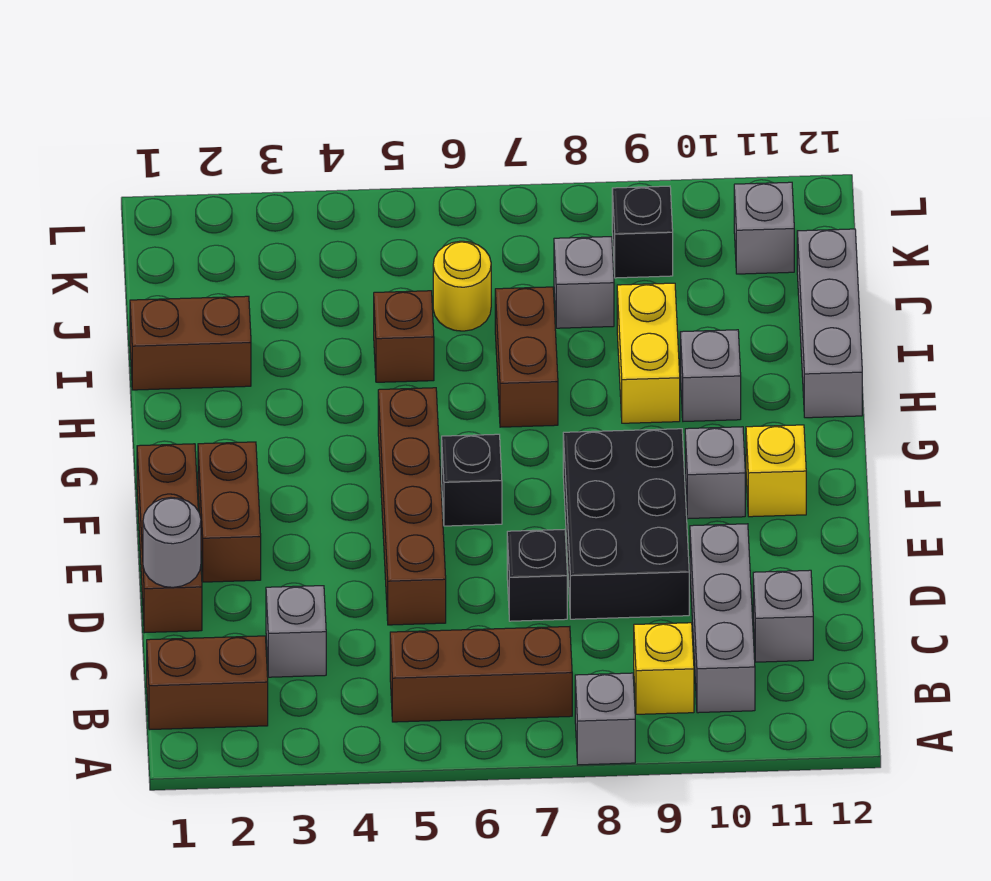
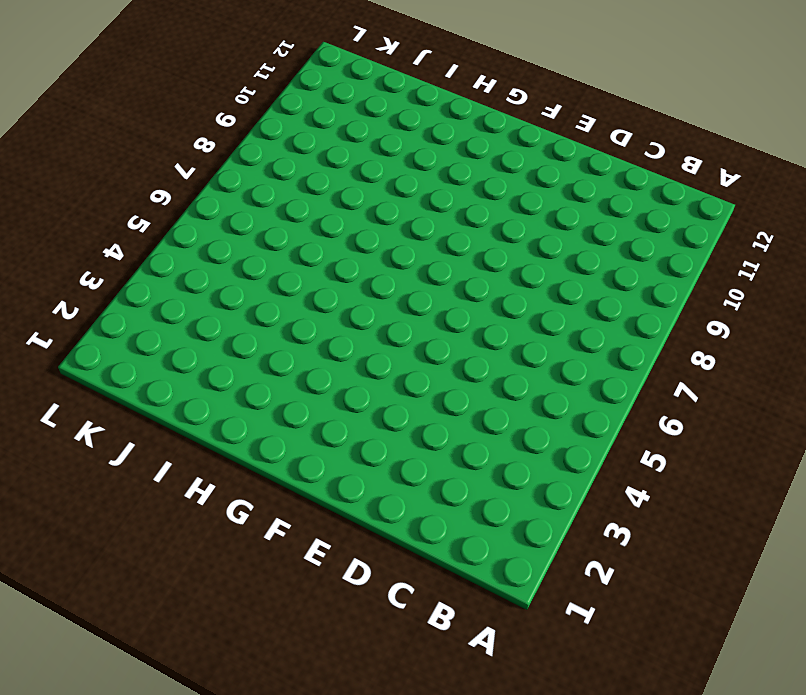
none -> grey 1x1 brick [575,673,635,765]
none -> brown 1x2 brick [147,636,268,730]
none -> brown 1x3 brick [390,627,572,722]

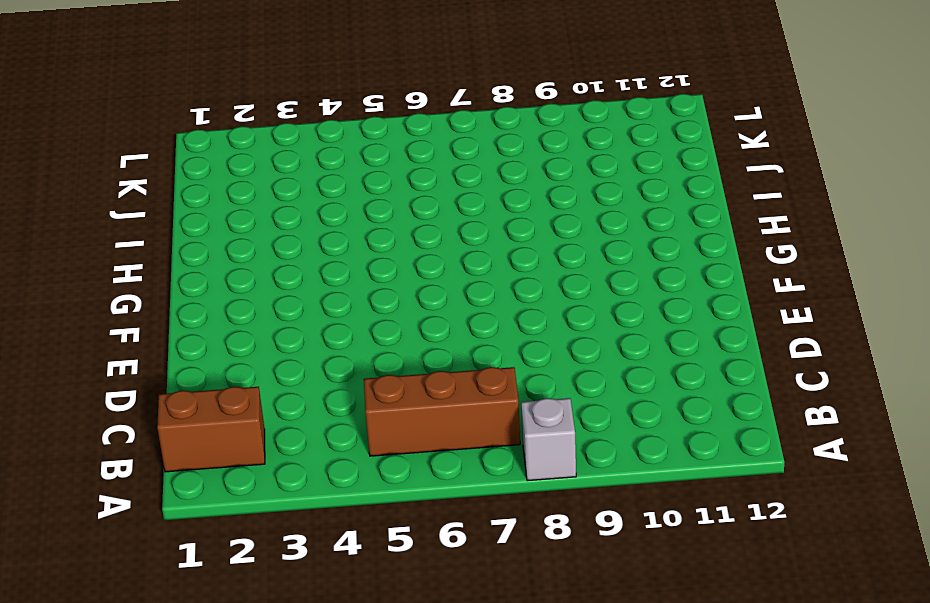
none -> yellow 1x1 brick [634,623,694,714]
none -> grey 1x3 brick [690,524,755,713]
none -> grey 1x1 brick [266,586,326,677]

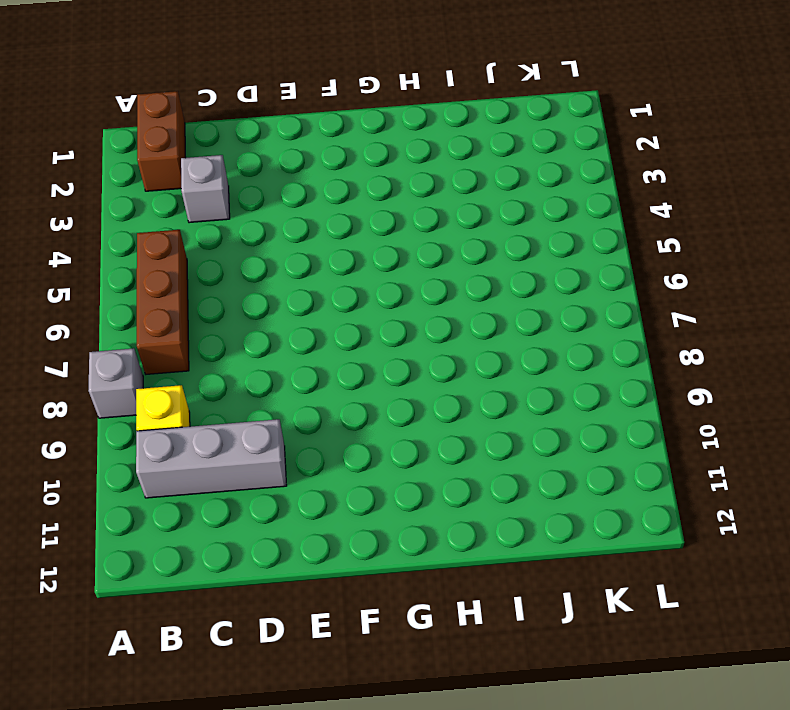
none -> grey 1x1 brick [753,570,813,662]
none -> brown 1x3 brick [137,444,202,633]
none -> brown 1x4 brick [378,388,446,625]

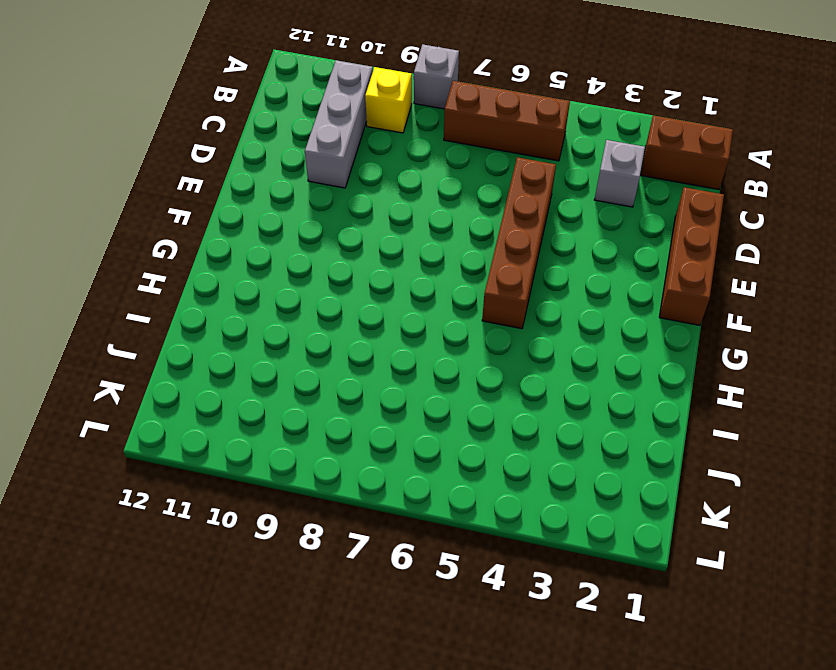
none -> grey 1x1 brick [753,570,813,662]
none -> black 1x1 brick [507,529,567,621]
none -> black 2x3 brick [563,429,689,619]

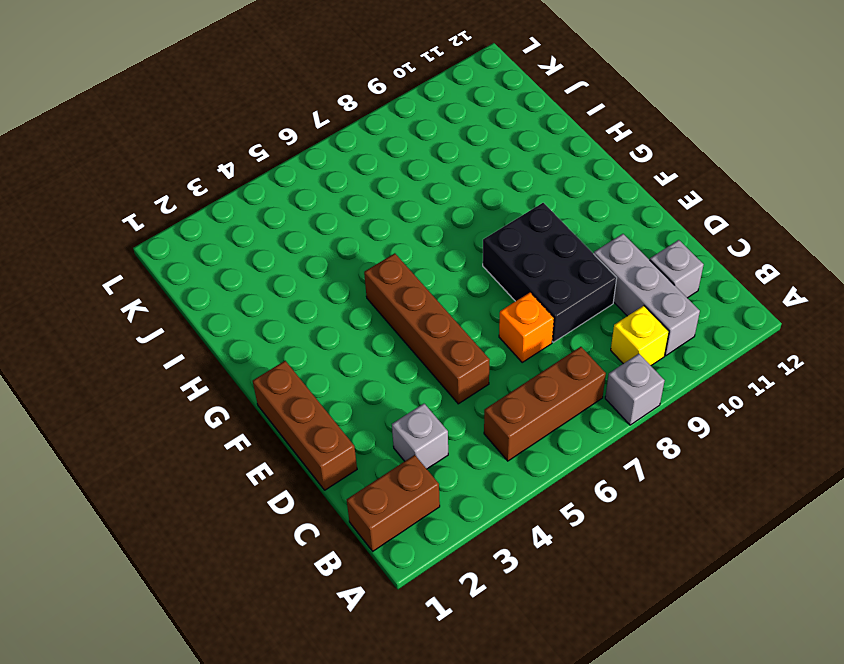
orange 1x1 brick [499,293,554,362] -> black 1x1 brick [507,529,567,621]
none -> brown 1x2 brick [198,442,261,582]
none -> black 1x1 brick [442,434,502,526]
none -> grey 1x1 brick [685,427,745,519]

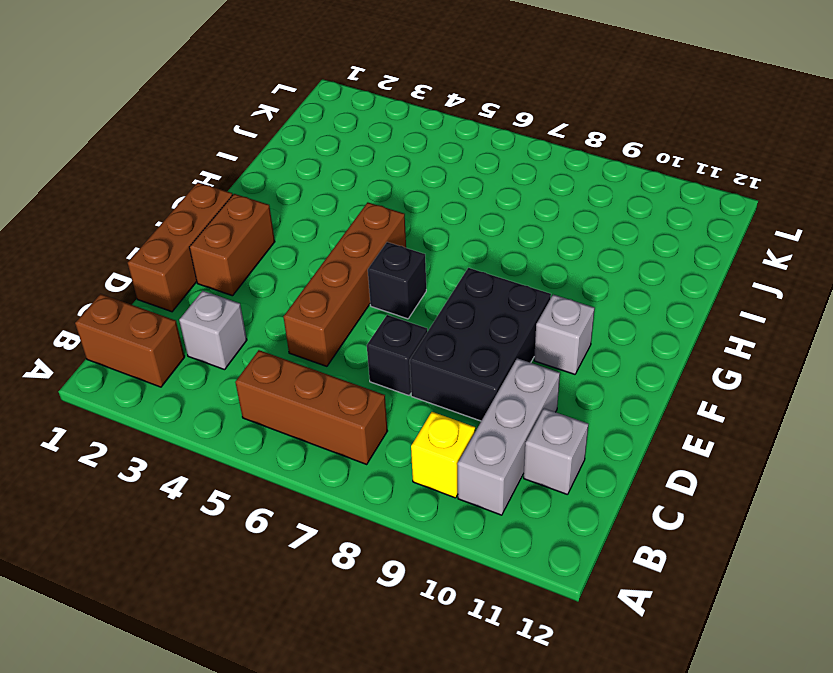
none -> grey 1x1 brick [575,673,635,765]
none -> yellow 1x1 brick [746,425,806,517]
none -> brown 1x2 brick [495,287,558,427]

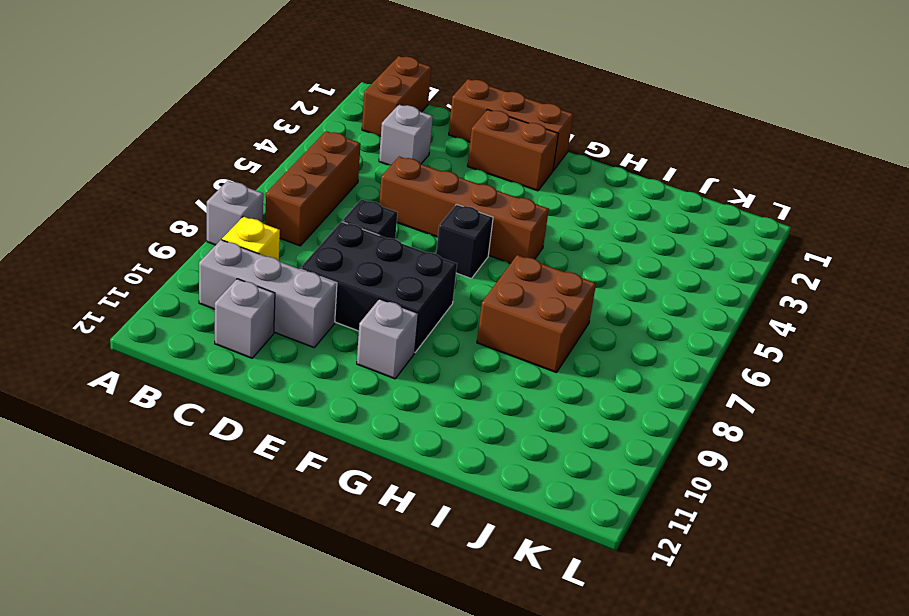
brown 2x2 brick [477,255,596,373] -> brown 1x2 brick [495,287,558,427]
none -> yellow 1x1 brick [746,425,806,517]
none -> yellow 1x2 brick [617,283,680,423]
none -> grey 1x1 brick [680,330,741,421]

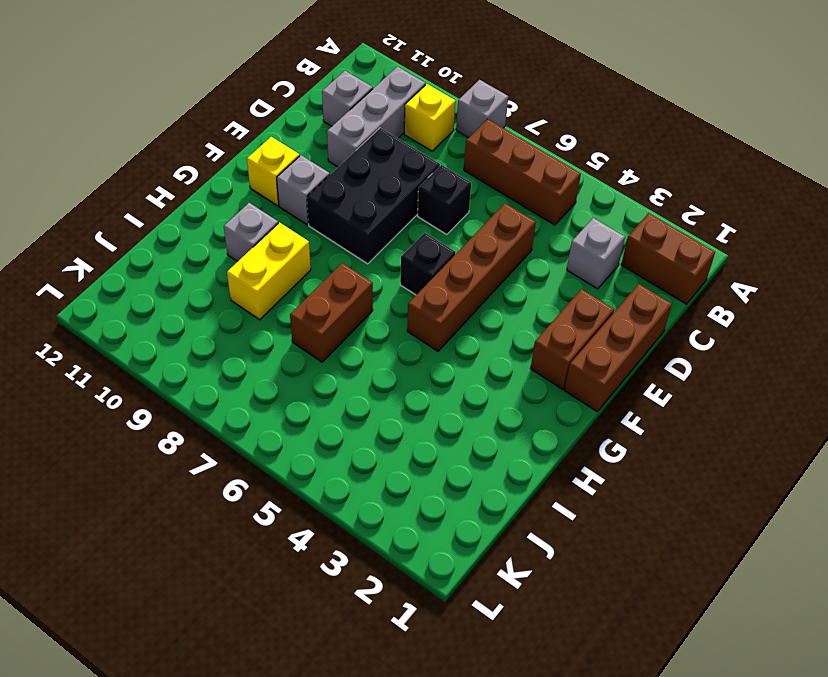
none -> grey 1x3 brick [797,229,862,418]
none -> brown 1x2 brick [130,296,251,390]
none -> brown 1x1 brick [374,291,434,382]

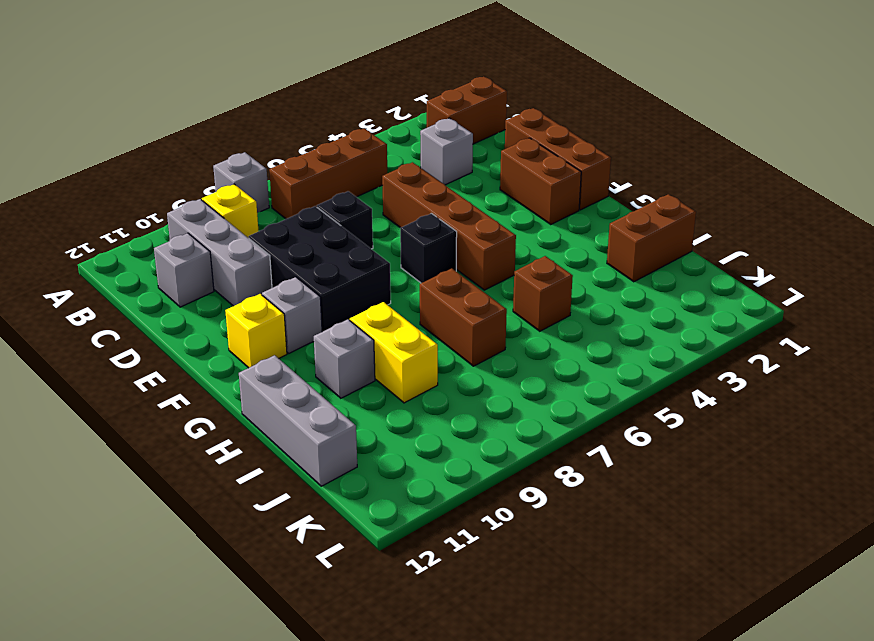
none -> yellow 1x1 round brick [433,241,491,331]
none -> grey 1x1 brick [554,237,614,328]
none -> black 1x1 brick [612,186,673,278]

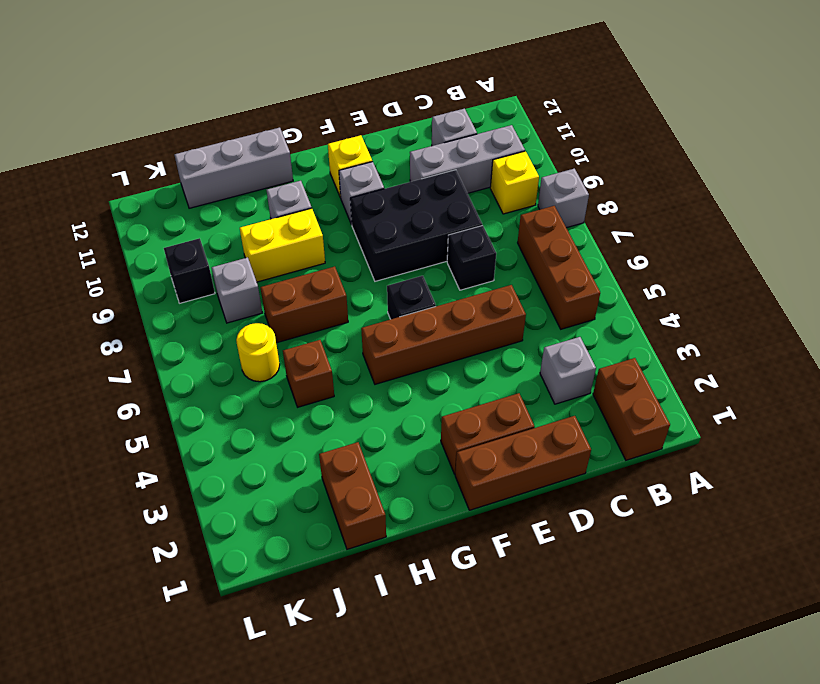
none -> grey 1x1 brick [734,182,794,274]
none -> grey 1x1 round brick [143,498,201,587]

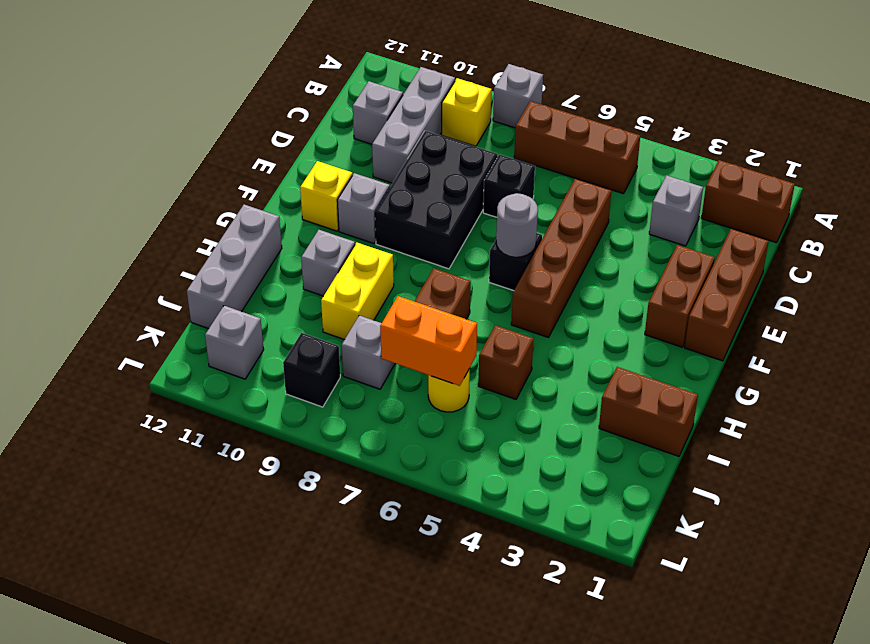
grey 1x1 round brick [496,193,538,257] -> grey 1x1 round brick moved to [143,498,201,587]
orange 1x2 brick [380,296,477,386] -> none

